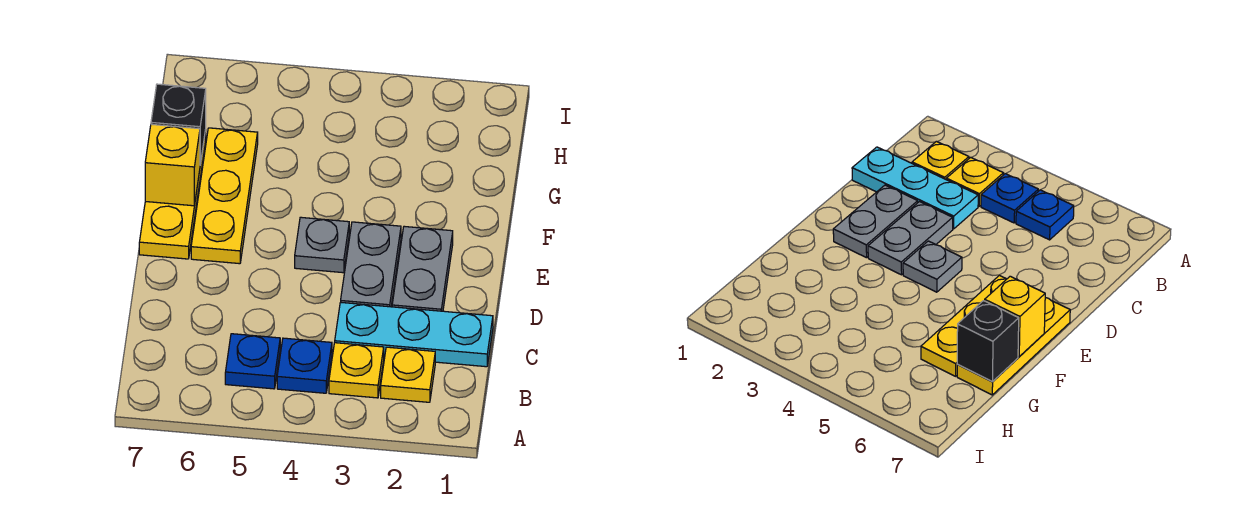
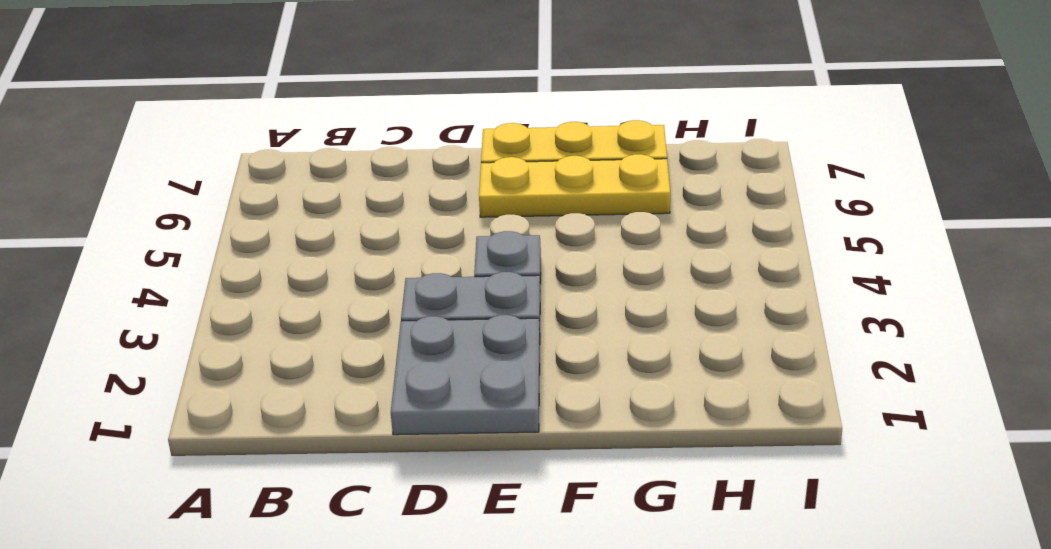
grey 2x2 plate [391,315,540,435] -> grey 1x2 plate [392,226,453,311]
none -> yellow 1x1 plate [381,347,435,402]
none -> yellow 1x1 plate [329,343,384,398]
none -> blue 1x1 plate [277,338,332,393]

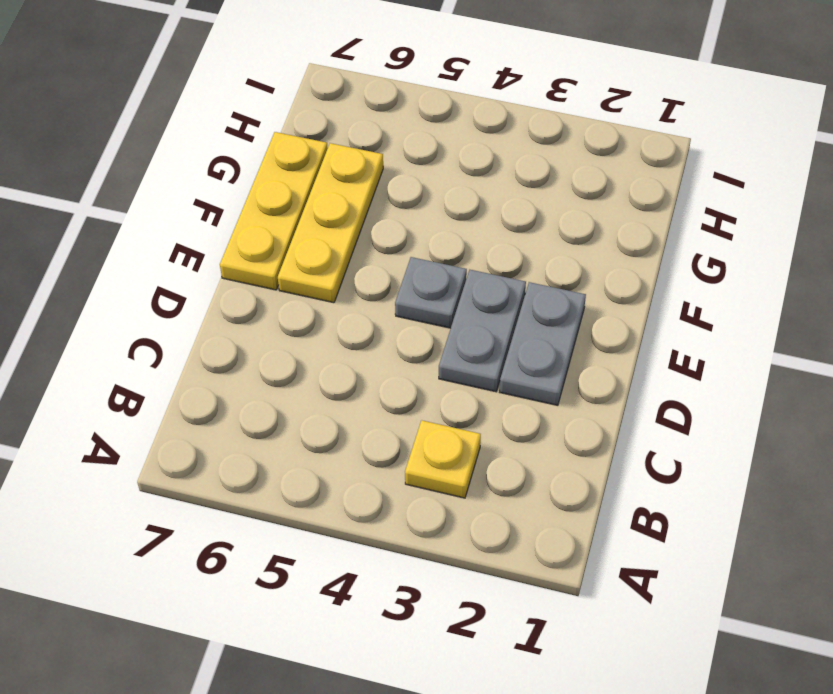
none -> yellow 1x1 plate [381,347,435,402]
none -> blue 1x1 plate [277,338,332,393]
none -> blue 1x1 plate [225,334,280,389]

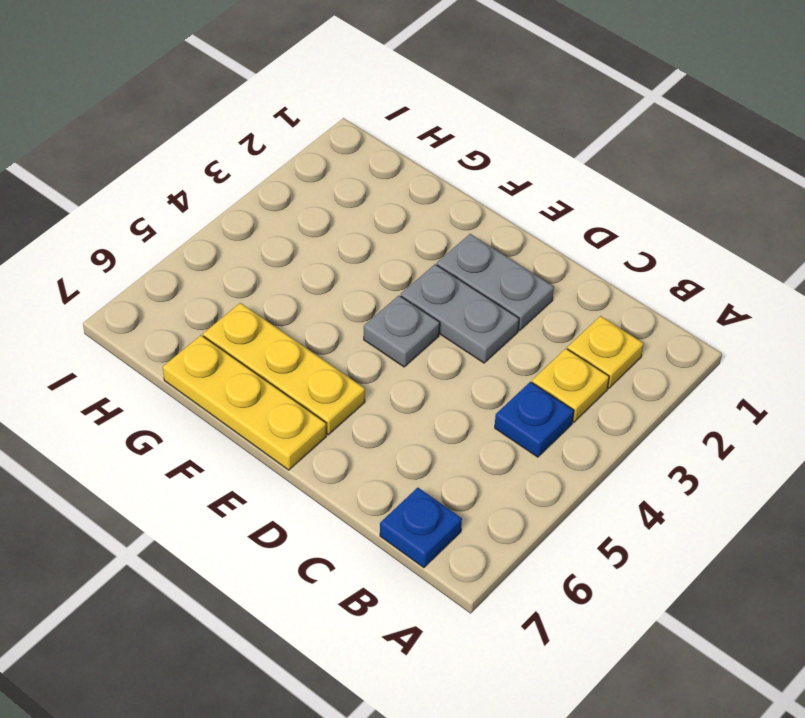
blue 1x1 plate [380,488,462,568] -> blue 1x1 plate moved to [225,334,280,389]
none -> cyan 1x3 plate [335,302,493,367]
none -> yellow 1x1 brick [145,124,200,206]
none -> black 1x1 brick [151,84,206,164]

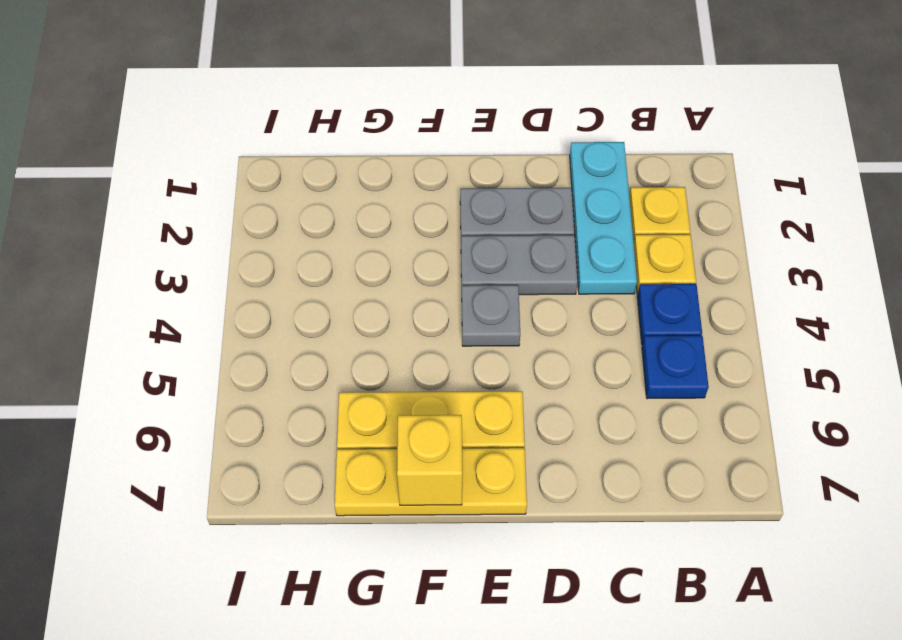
none -> black 1x1 brick [151,84,206,164]

